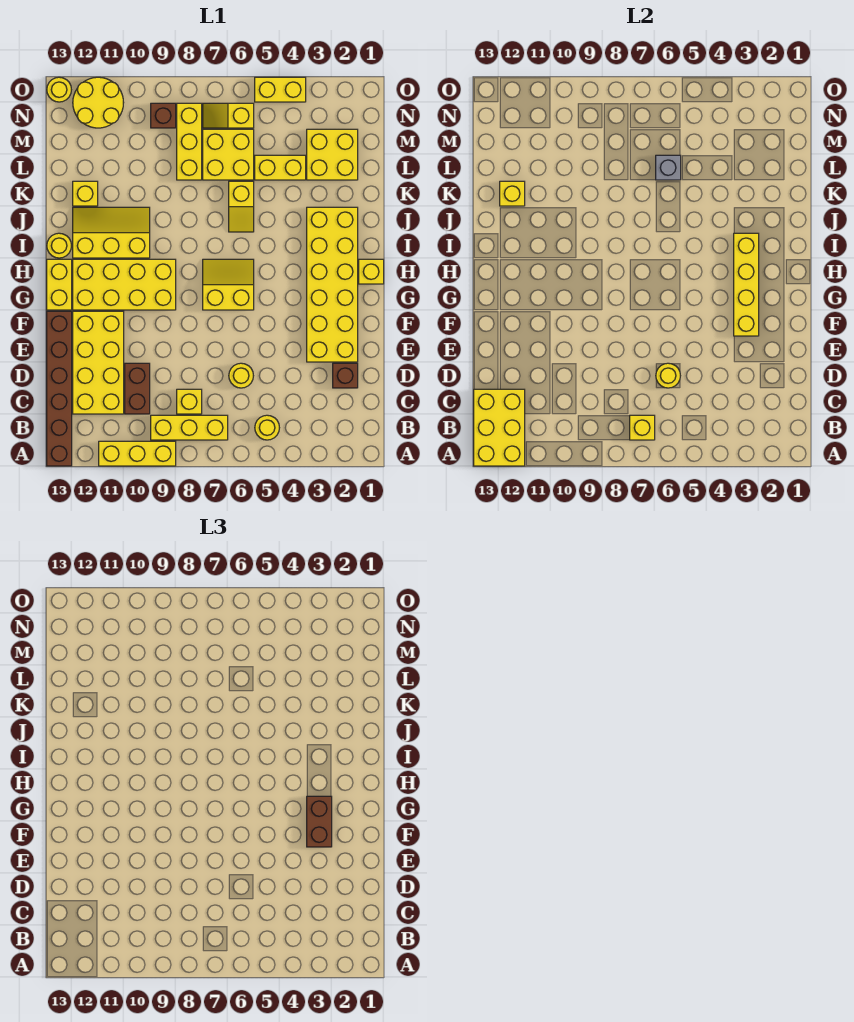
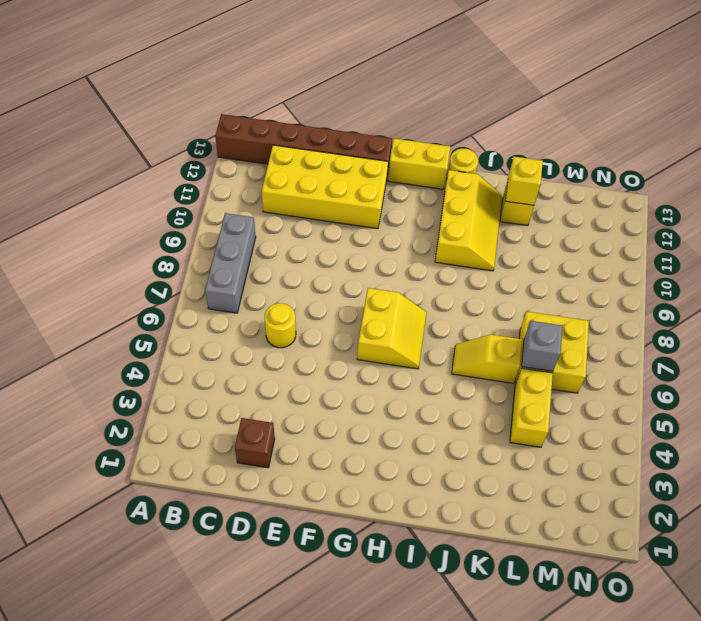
grey 1x3 brick [205,213,256,313] -> yellow 1x3 brick [151,415,228,440]
none -> yellow 1x3 brick [99,441,176,466]
none -> yellow 1x1 round brick [255,415,279,440]
none -> yellow 1x1 brick [177,389,202,414]
none -> brown 1x2 brick [125,363,150,414]

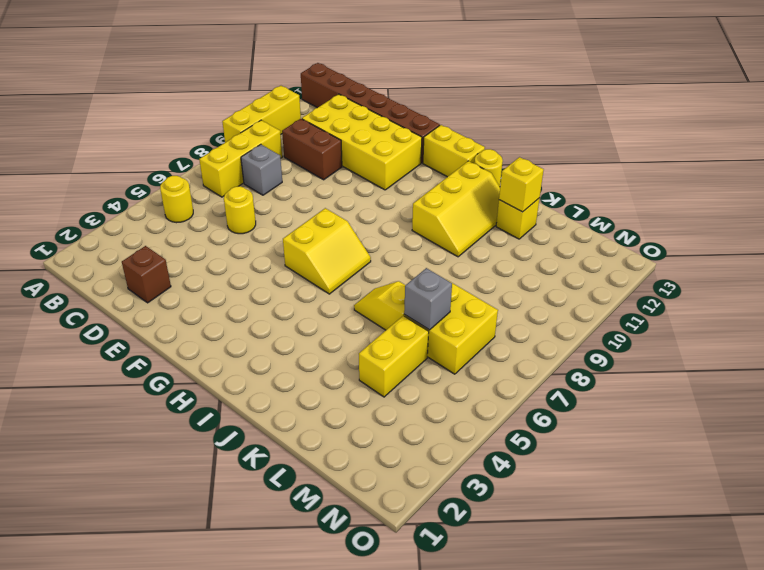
grey 1x1 brick [241,144,282,195] -> yellow 1x1 brick [177,389,202,414]
none -> yellow 2x6 brick [307,207,358,362]
none -> yellow 2x4 brick [73,259,176,310]
none -> yellow 1x1 brick [359,259,384,284]
none -> yellow 2x2 brick [307,129,358,180]

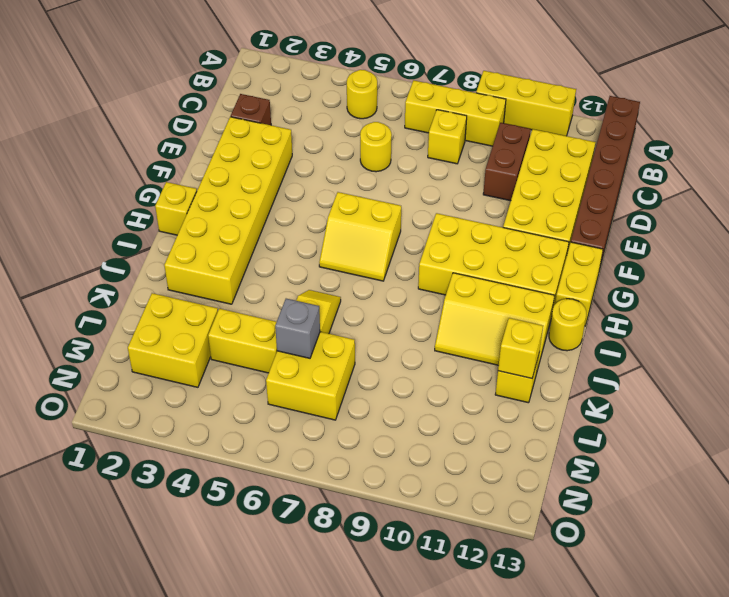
none -> yellow 1x3 brick [177,103,202,180]
none -> yellow 1x2 slope [203,103,254,128]
none -> brown 1x1 brick [151,103,176,128]
none -> yellow 2x2 round brick [73,77,124,128]

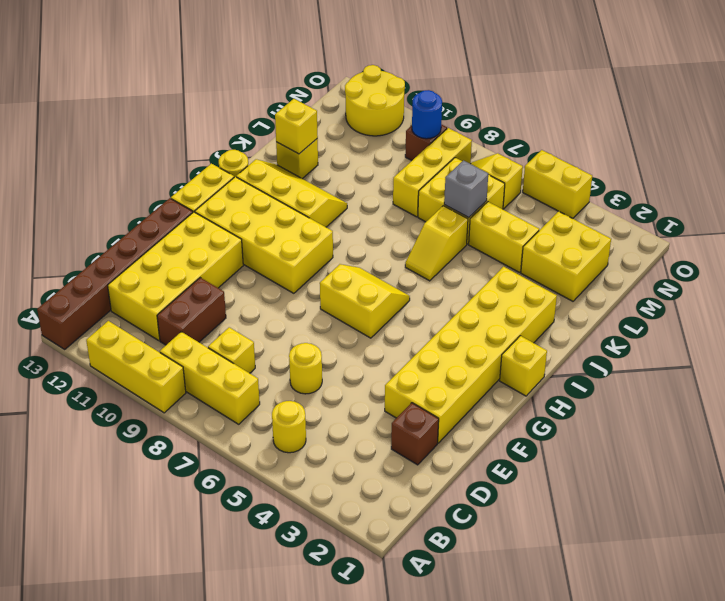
blue 1x1 round brick [412,90,442,139] -> none
none -> yellow 1x1 round brick [47,77,71,102]
none -> yellow 2x3 brick [474,389,525,466]
none -> yellow 1x1 brick [630,415,655,440]
none -> yellow 1x1 round brick [656,363,680,388]

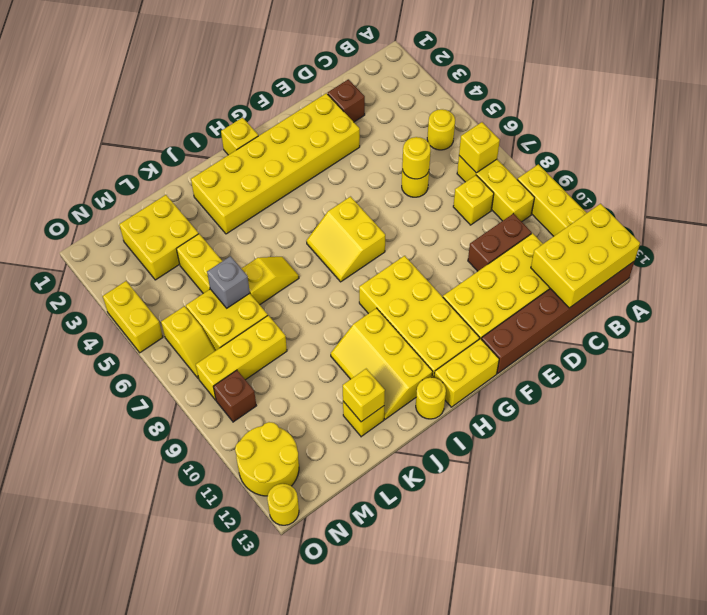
none -> yellow 1x4 brick [734,233,759,336]
none -> brown 1x2 brick [307,796,332,847]

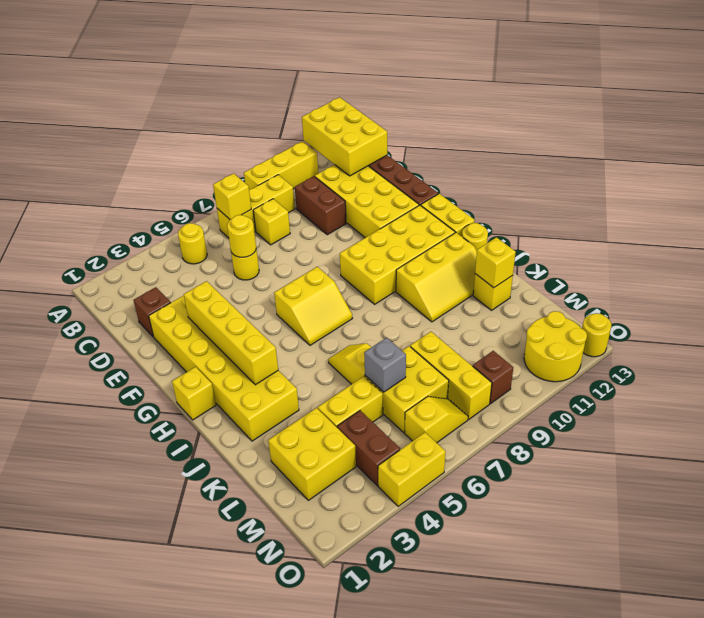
brown 1x2 brick [337,411,400,486] -> brown 1x2 brick moved to [307,796,332,847]

